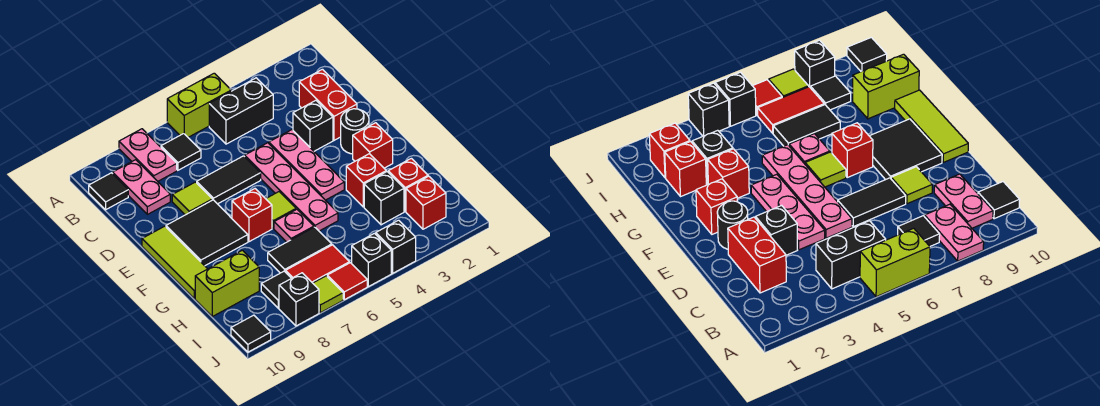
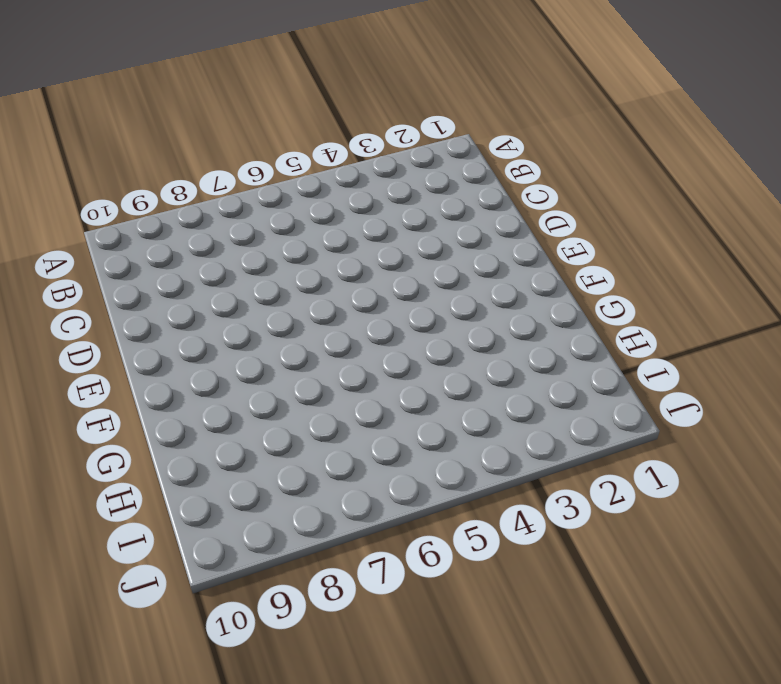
none -> lime 1x2 brick [167,73,231,137]
none -> pink 1x2 plate [119,129,177,181]
none -> black 1x2 brick [209,78,273,144]
none -> black 1x1 tile [161,134,201,170]

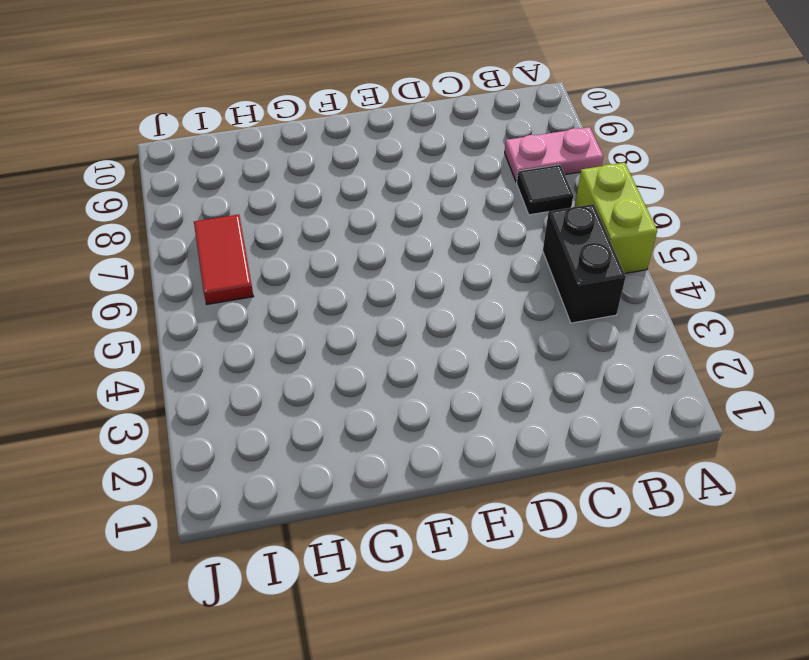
none -> pink 1x2 plate [113,160,170,214]
none -> black 1x1 tile [89,173,128,210]
none -> red 1x2 brick [299,69,357,140]
none -> black 1x1 brick [293,100,333,151]

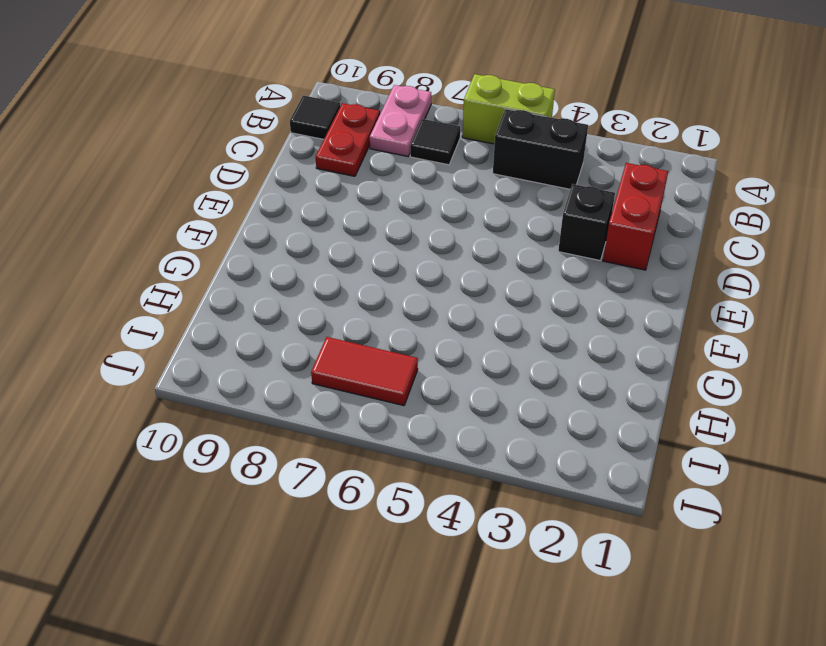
red 1x2 plate [316,103,380,176] -> pink 1x2 plate [113,160,170,214]
none -> pink 1x3 plate [269,130,344,200]
none -> pink 1x4 plate [245,143,338,231]
none -> black 1x2 tile [197,156,261,204]
none -> lime 1x1 tile [172,182,212,215]

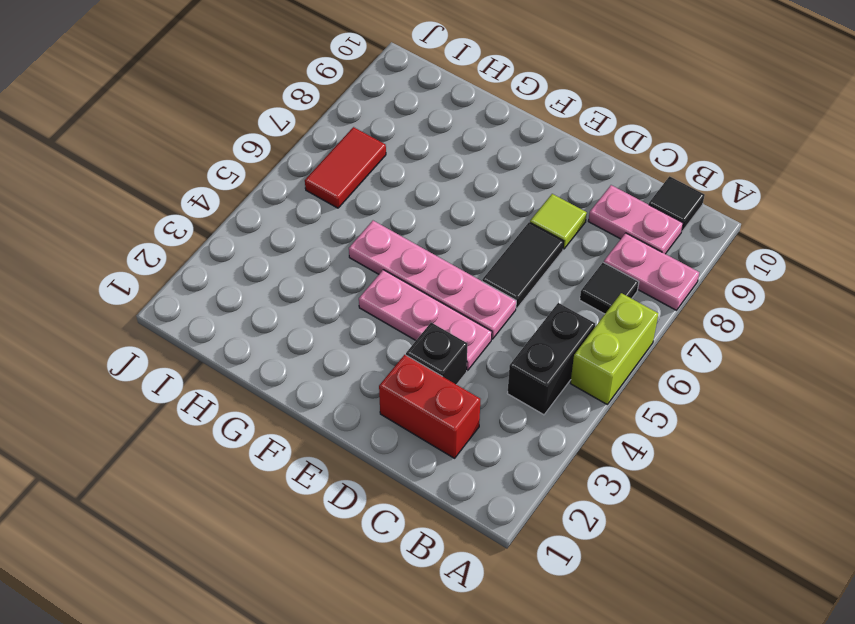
none -> black 1x1 round brick [341,109,369,154]
none -> black 2x2 tile [166,200,248,266]
none -> lime 1x3 tile [142,226,207,299]
none -> red 1x1 brick [353,123,393,168]

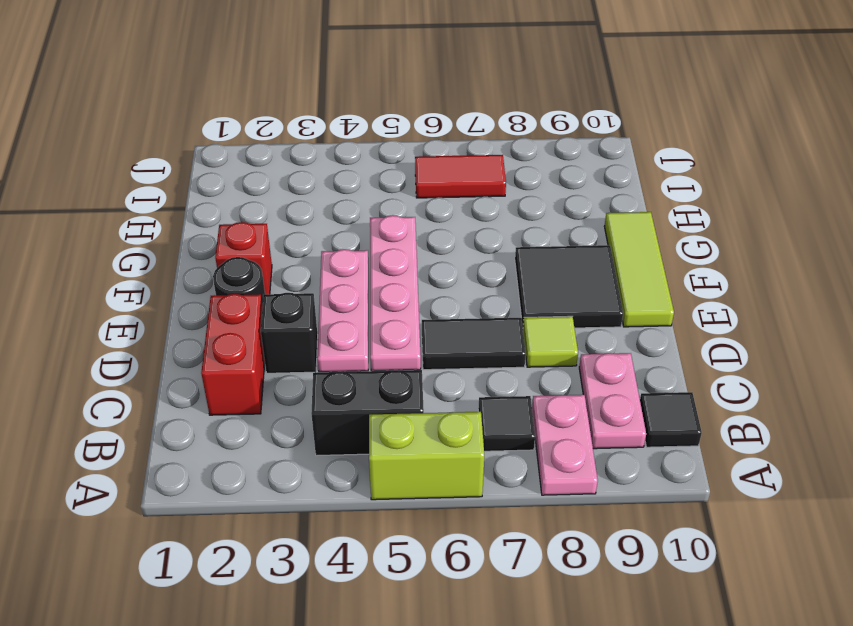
none -> lime 1x1 tile [266,192,296,228]
none -> red 1x1 brick [232,189,272,242]
none -> red 1x1 brick [346,154,386,207]
none -> pink 1x1 plate [274,209,314,242]

